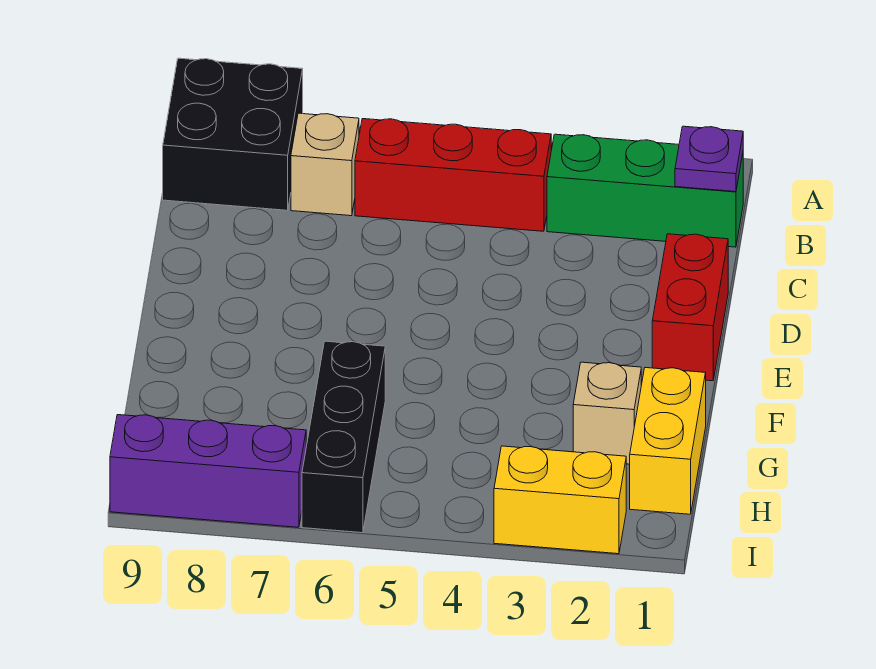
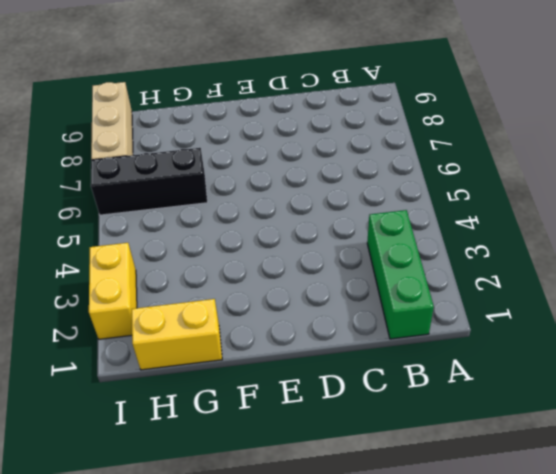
tan 1x3 brick [91,82,133,160] -> purple 1x3 brick [110,415,306,527]
none -> black 2x2 brick [163,58,303,210]
none -> red 1x3 brick [355,119,551,231]

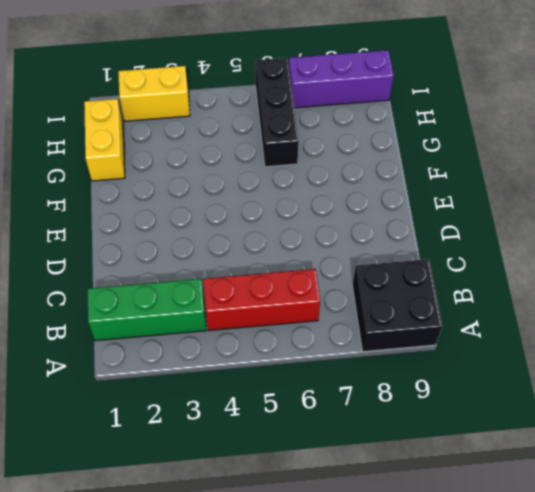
none -> tan 1x1 brick [291,113,359,216]
none -> red 1x2 brick [652,234,728,381]

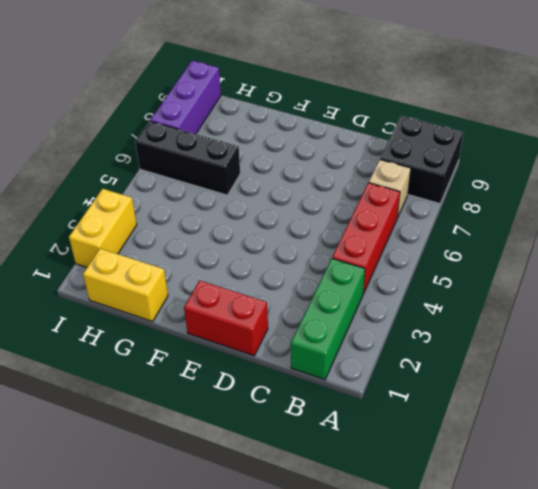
none -> tan 1x1 brick [573,362,641,464]
none -> purple 1x1 plate [675,126,743,192]

